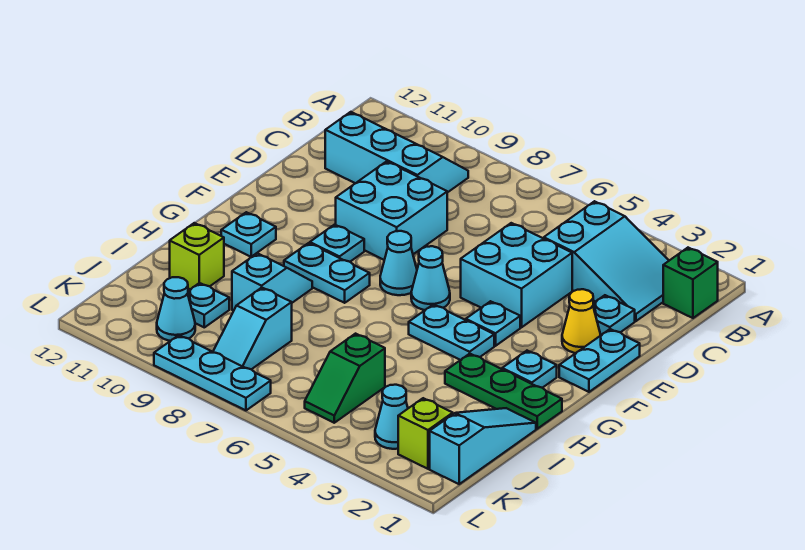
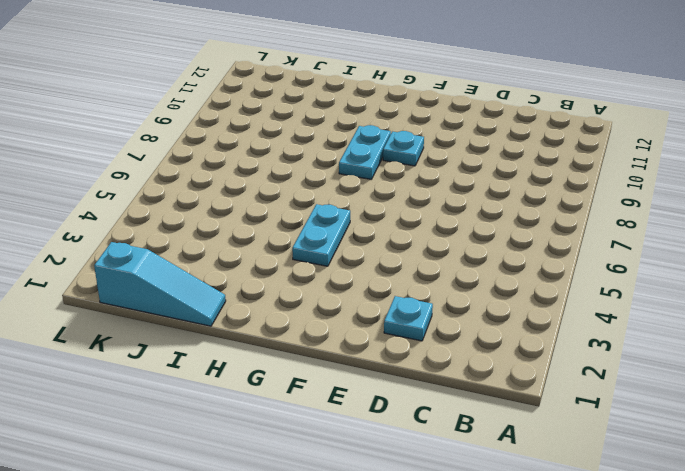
none -> green 1x1 brick [663,248,718,318]
none -> cyan 2x3 slope [544,201,669,321]
none -> cyan 2x3 slope [325,112,468,193]

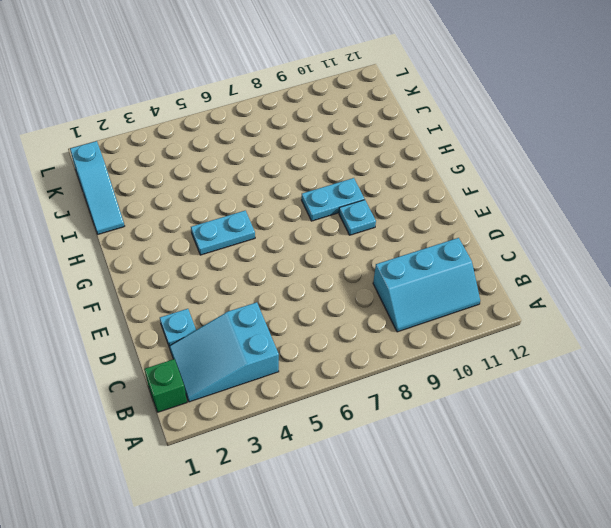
none -> cyan 2x2 brick [461,223,572,327]
none -> cyan 2x2 brick [336,161,447,260]
none -> cyan 1x2 plate [559,329,640,392]

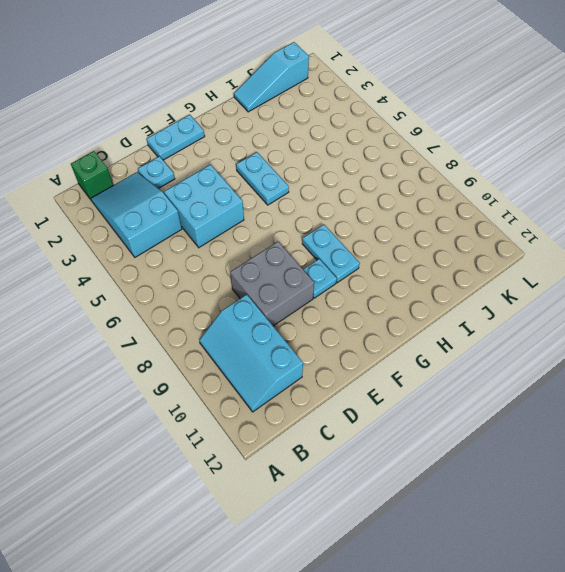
grey 2x2 brick [230,242,314,326] -> cyan 2x2 brick [336,161,447,260]
none -> yellow 1x1 cone [562,289,601,353]
none -> cyan 1x1 plate [466,301,520,346]
none -> cyan 1x1 cone [411,246,450,310]

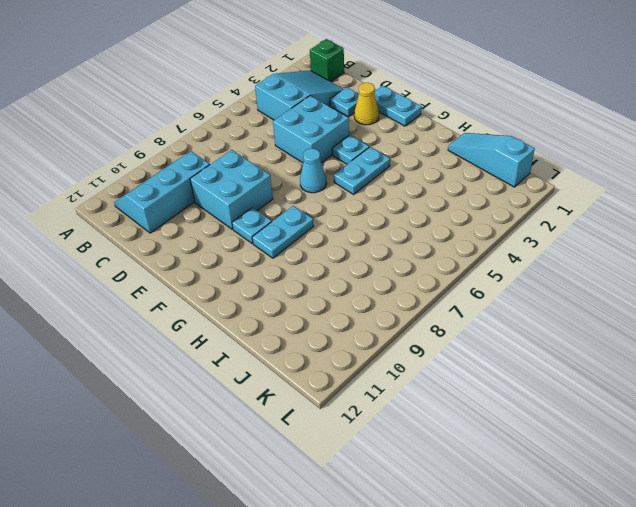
none -> cyan 1x1 cone [380,231,417,295]
none -> cyan 1x1 plate [502,351,557,388]
none -> cyan 1x1 plate [221,212,276,257]

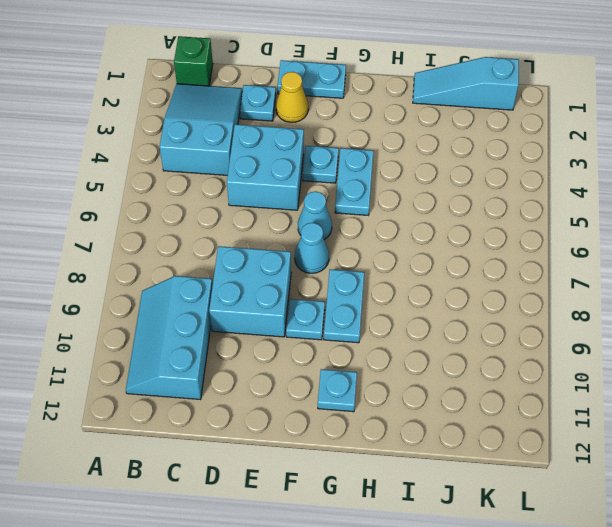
none -> cyan 1x1 plate [502,351,557,388]
none -> green 1x3 plate [445,354,562,429]
none -> cyan 1x2 slope [232,253,312,311]

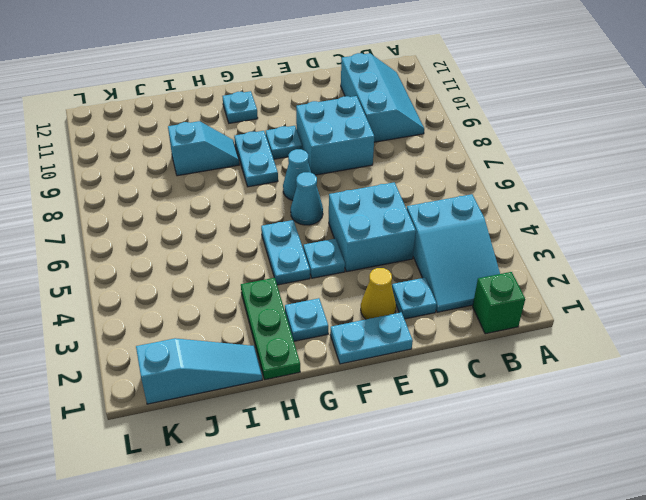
none -> lime 1x1 brick [170,223,224,289]
none -> green 1x2 slope [305,334,385,423]
none -> cyan 1x2 slope [213,288,292,369]

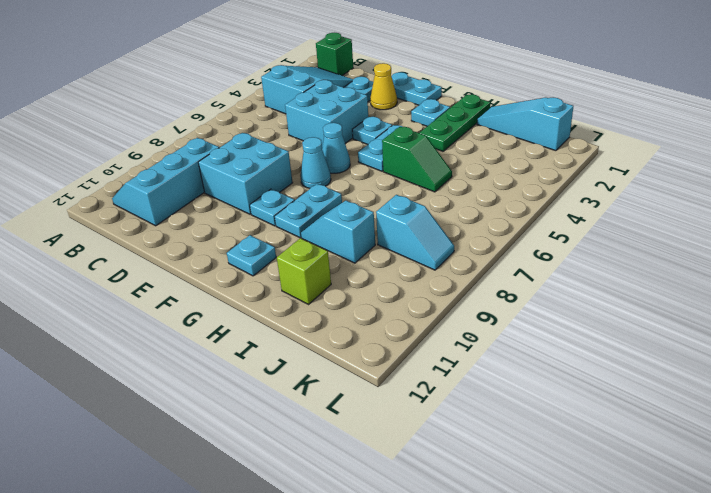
green 1x2 slope [382,127,452,192] -> green 1x2 slope moved to [305,334,385,423]
none -> cyan 1x1 plate [188,283,229,327]
none -> lime 1x1 brick [398,398,453,469]
none -> cyan 1x1 cone [375,385,408,449]

